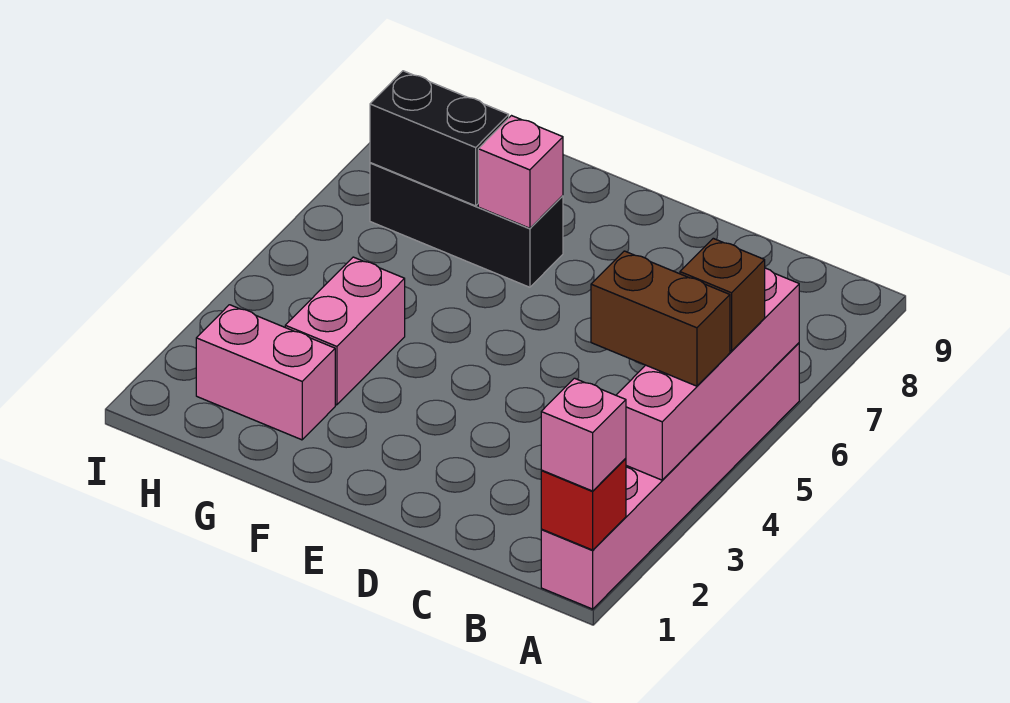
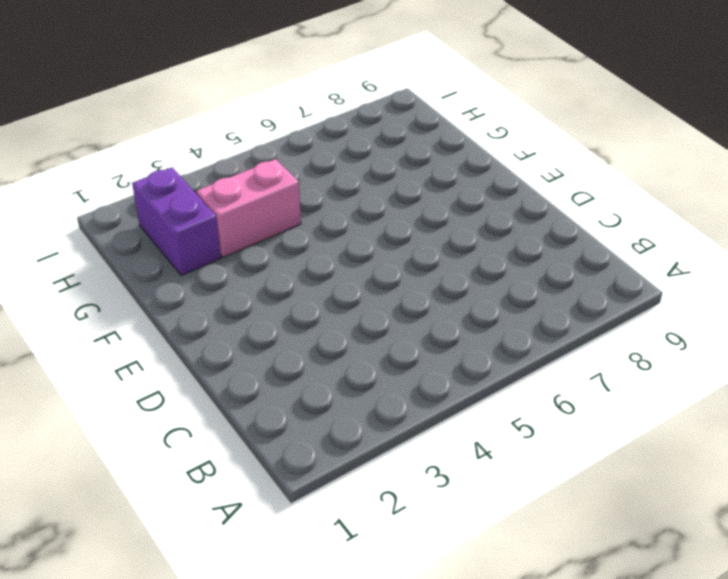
purple 1x2 brick [132,168,221,276] -> pink 1x2 brick [196,305,335,440]
none -> pink 1x6 brick [541,343,799,609]
none -> black 1x3 brick [370,163,563,287]

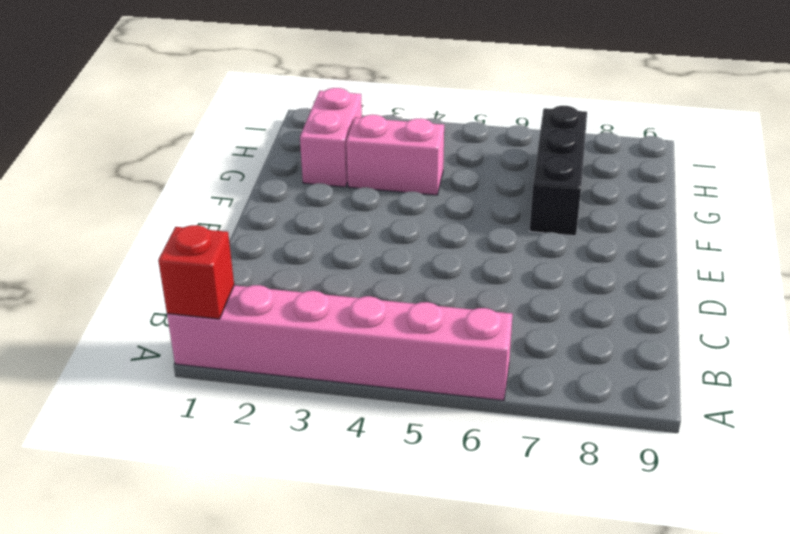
none -> pink 1x4 brick [616,268,799,480]
none -> pink 1x1 brick [478,116,563,228]

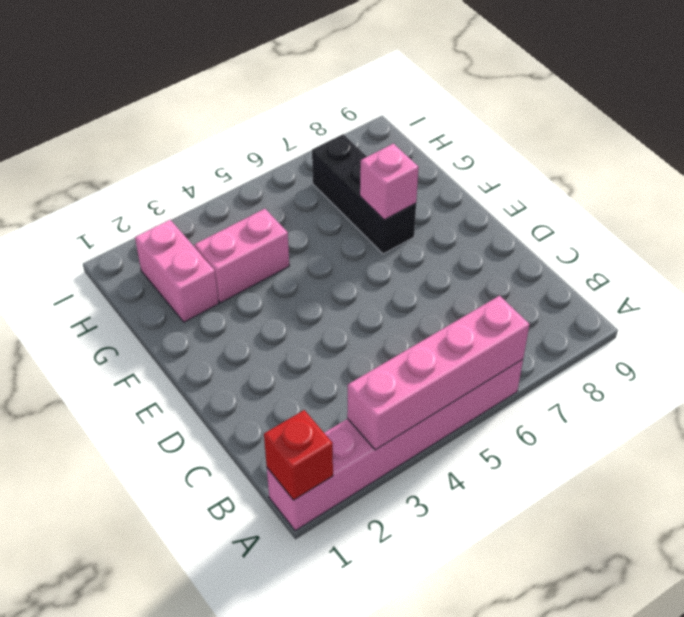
none -> black 1x2 brick [370,71,509,206]
none -> pink 1x1 brick [541,378,626,491]

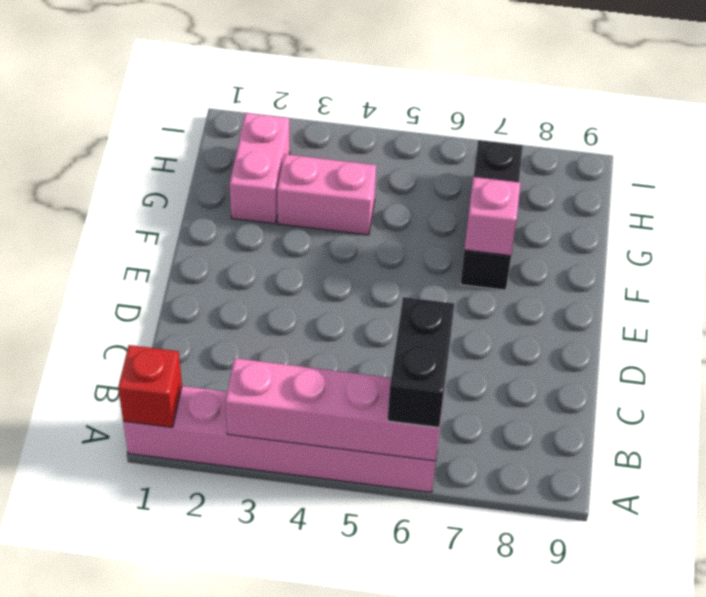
black 1x2 brick [388,297,454,427] -> black 1x2 brick moved to [370,71,509,206]
none -> pink 1x1 brick [541,378,626,491]
none -> brown 1x2 brick [591,251,730,386]

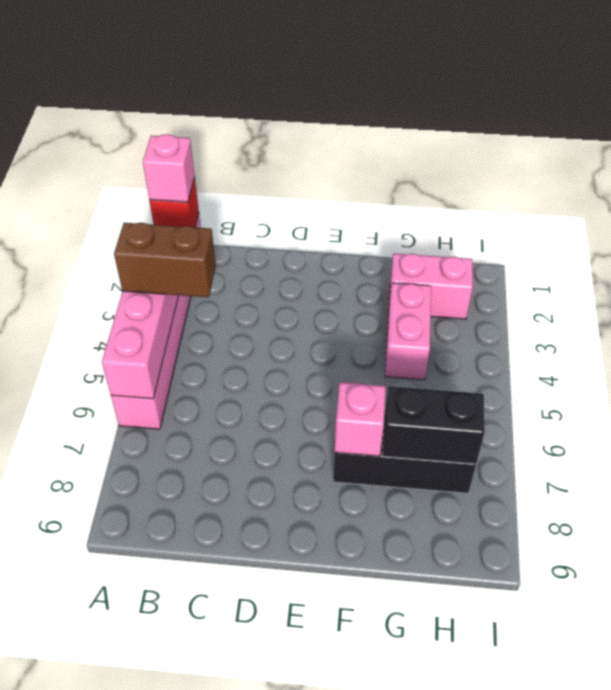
none -> brown 1x1 brick [680,238,765,351]

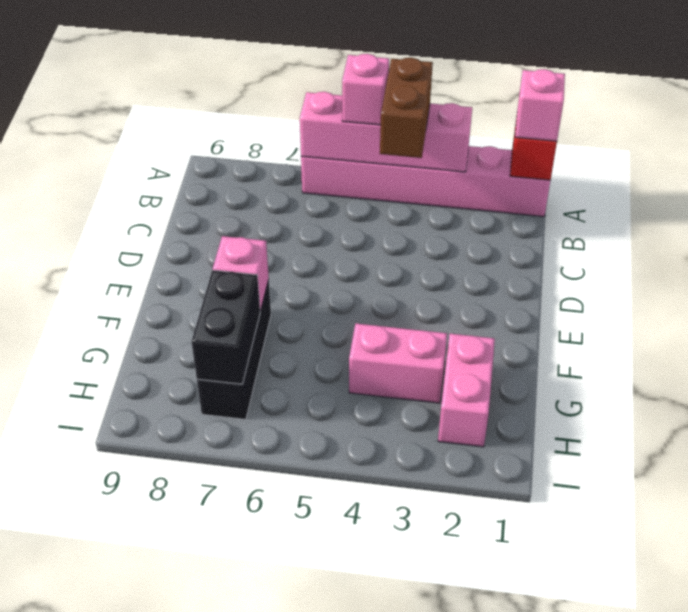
pink 1x1 brick [342,54,389,125] -> brown 1x1 brick [680,238,765,351]

